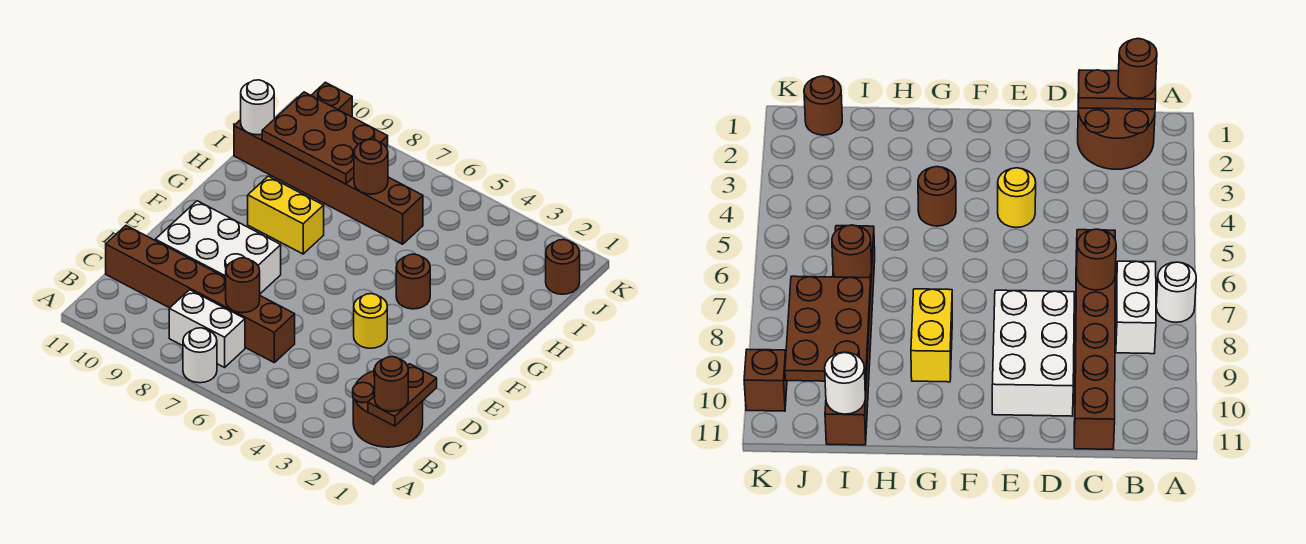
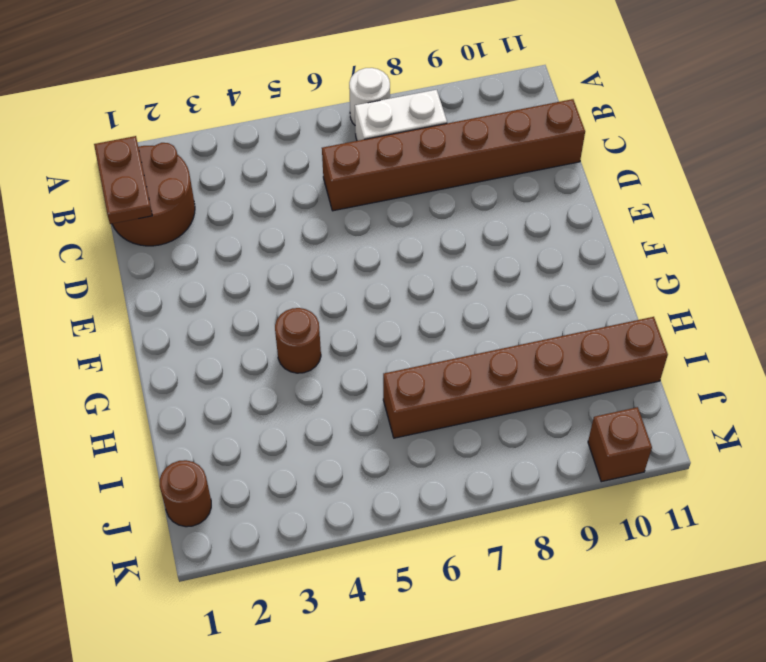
none -> white 2x3 brick [155,201,281,294]
none -> yellow 1x1 round brick [354,294,387,348]
none -> yellow 1x2 brick [248,176,324,254]

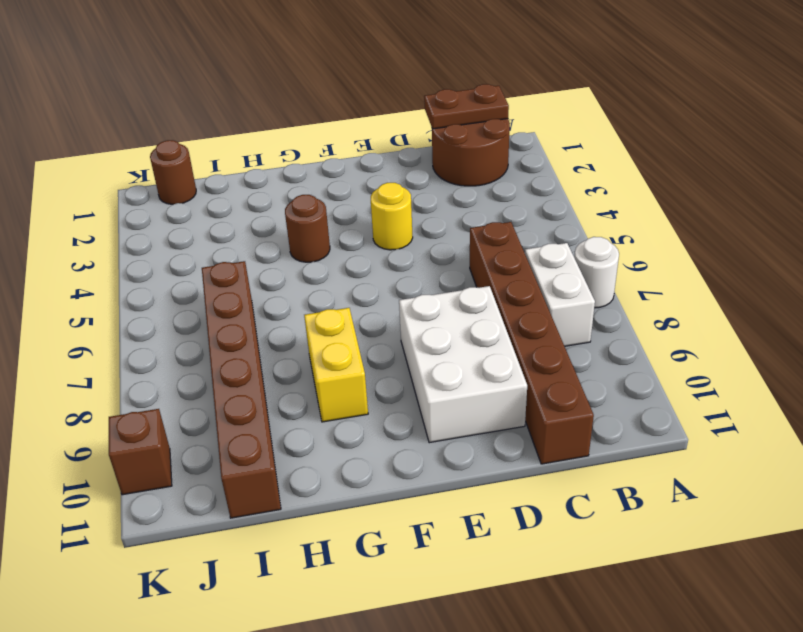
none -> brown 1x1 round brick [226,258,260,313]
none -> brown 1x1 round brick [354,139,388,194]
none -> brown 2x3 plate [262,92,388,184]

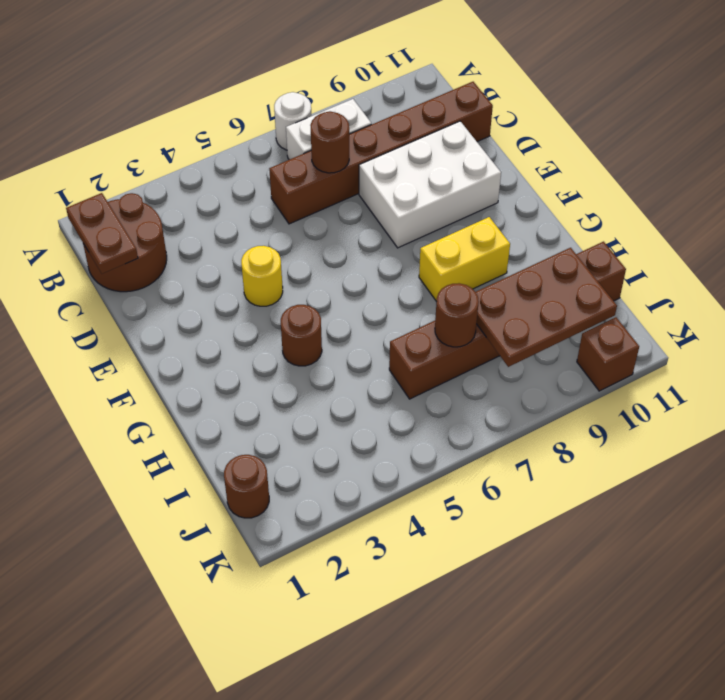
none -> white 1x1 round brick [241,80,274,135]
none -> brown 1x1 round brick [375,357,408,411]

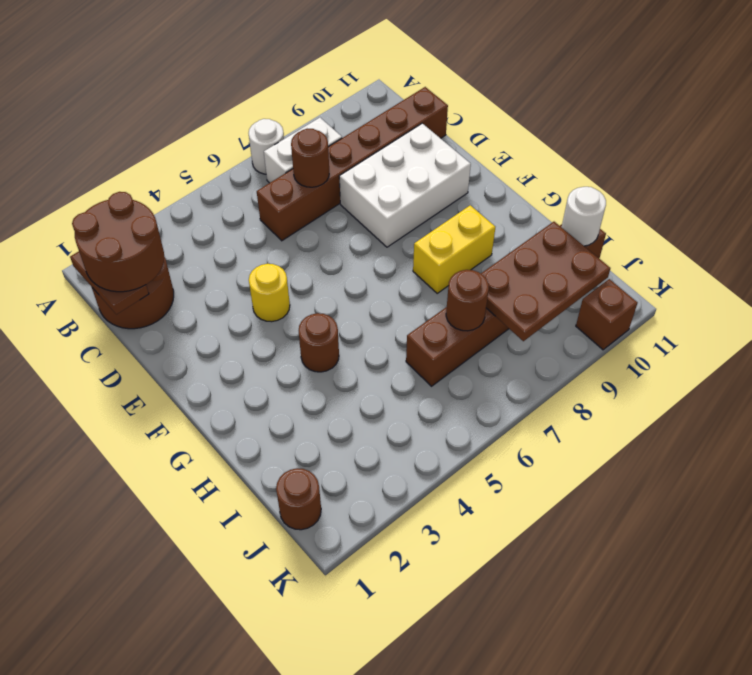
brown 2x2 round brick [72,192,164,292] -> brown 1x1 round brick [375,357,408,411]

